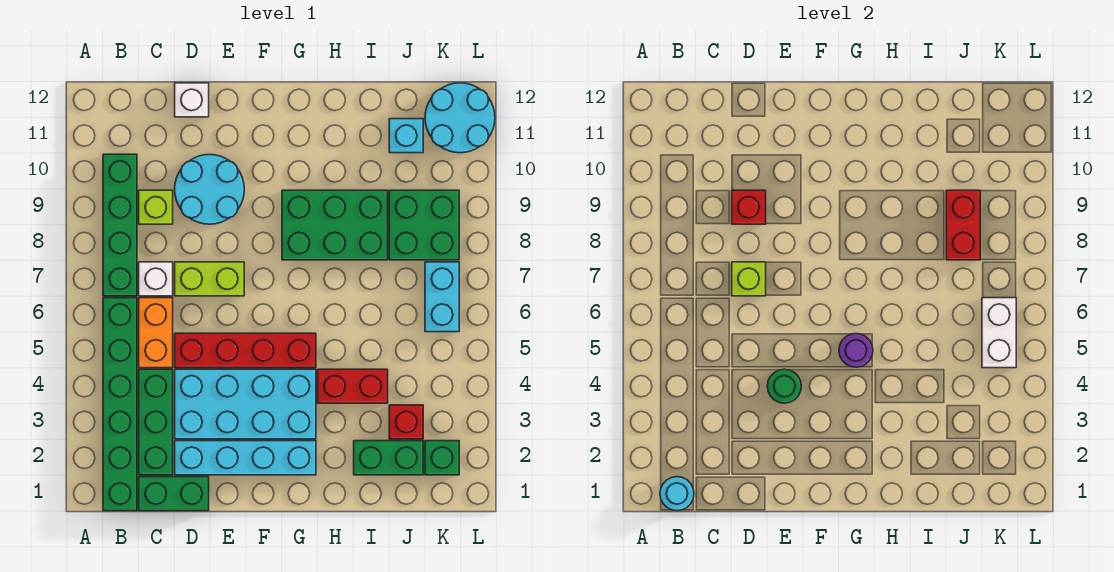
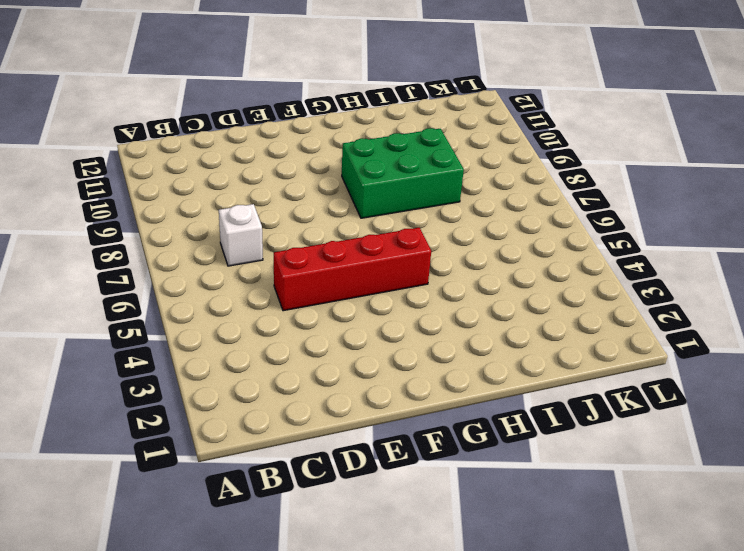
none -> green 1x6 brick [103,298,137,511]
none -> green 1x4 brick [103,154,137,296]
none -> green 1x2 brick [139,477,209,511]

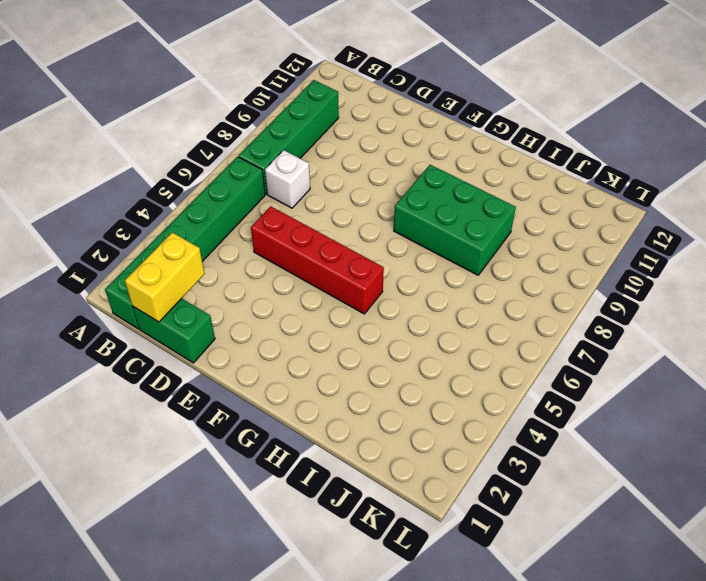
yellow 1x2 brick [125,232,205,322] -> none
none -> green 1x3 brick [139,369,173,475]
none -> orange 1x2 brick [139,298,173,368]
none -> lime 1x1 brick [139,190,173,224]

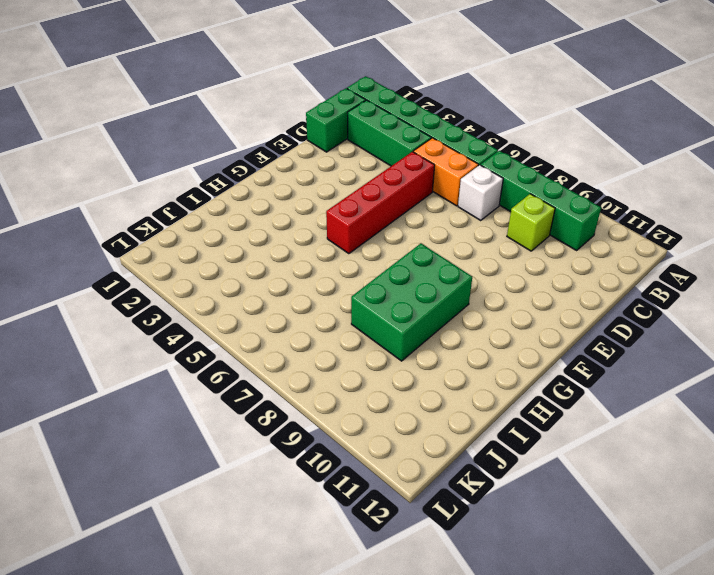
none -> cyan 1x4 brick [175,441,316,475]
none -> cyan 2x4 brick [175,369,316,439]
none -> lime 1x2 brick [175,262,244,296]

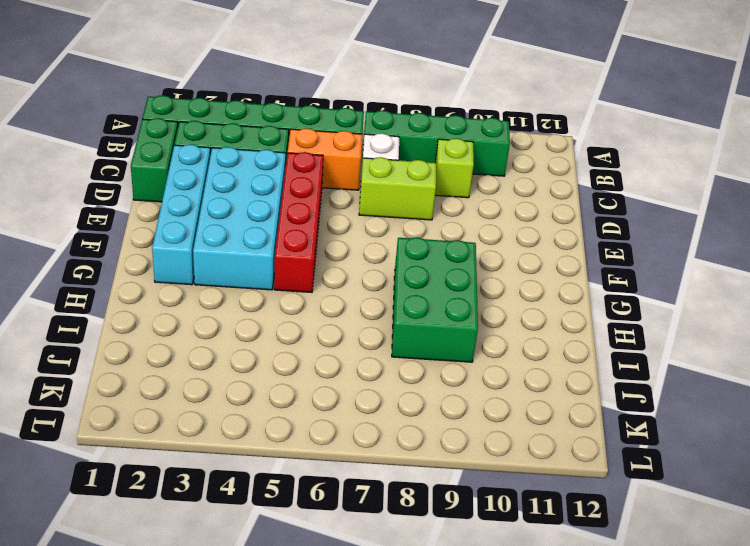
lime 1x2 brick [359,157,436,220] -> lime 1x2 brick turned to [175,262,244,296]
none -> cyan 2x2 round brick [175,154,244,224]
none -> white 1x1 brick [175,83,209,117]
none -> red 1x2 brick [318,369,388,403]

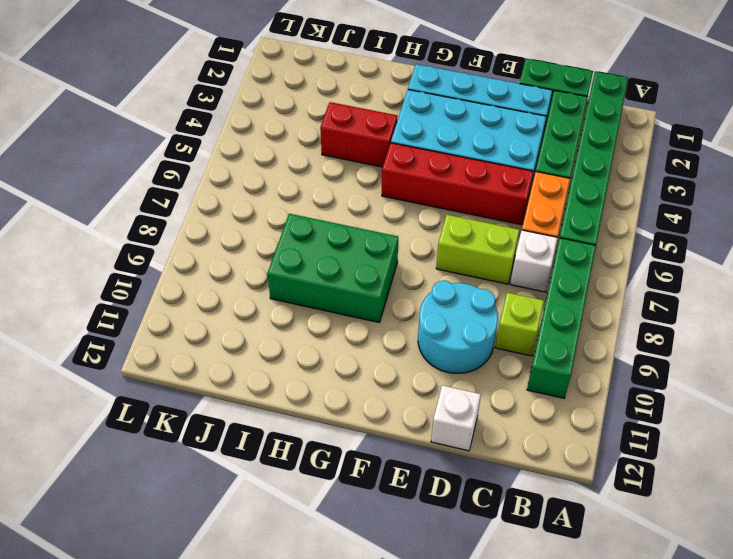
none -> green 1x2 brick [354,441,423,475]
none -> red 1x1 brick [389,405,423,439]
none -> green 2x2 brick [389,190,459,260]

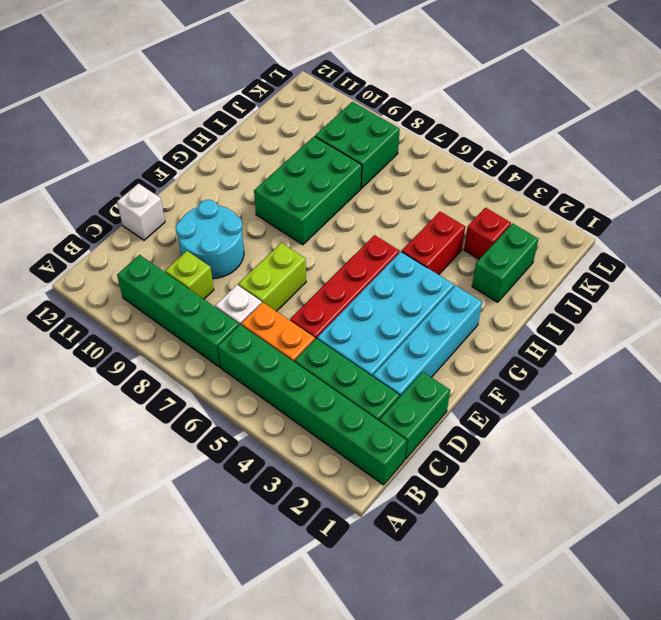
none -> cyan 1x1 brick [389,119,423,153]
none -> green 1x1 brick [425,441,459,475]
none -> cyan 1x2 brick [425,262,459,332]

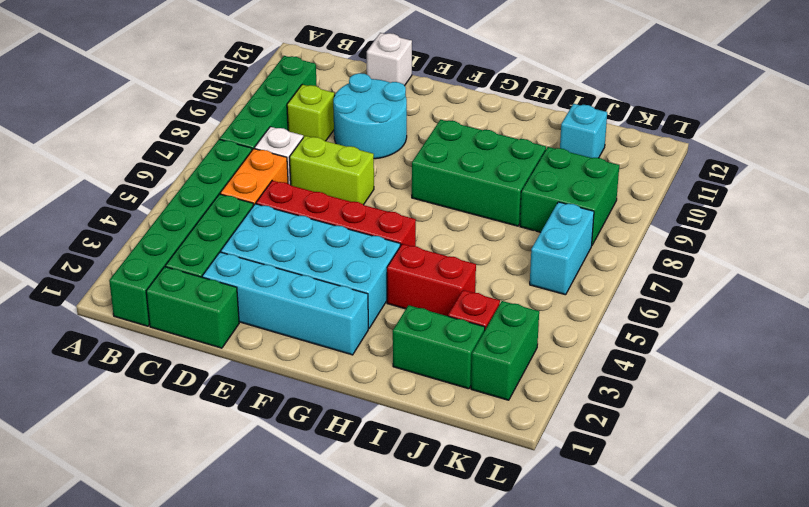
green 1x2 brick [471,301,539,400] -> green 1x1 brick [425,441,459,475]
none -> cyan 2x2 round brick [425,83,495,153]
none -> cyan 1x1 round brick [660,477,694,511]
none -> lime 1x1 brick [732,262,766,296]

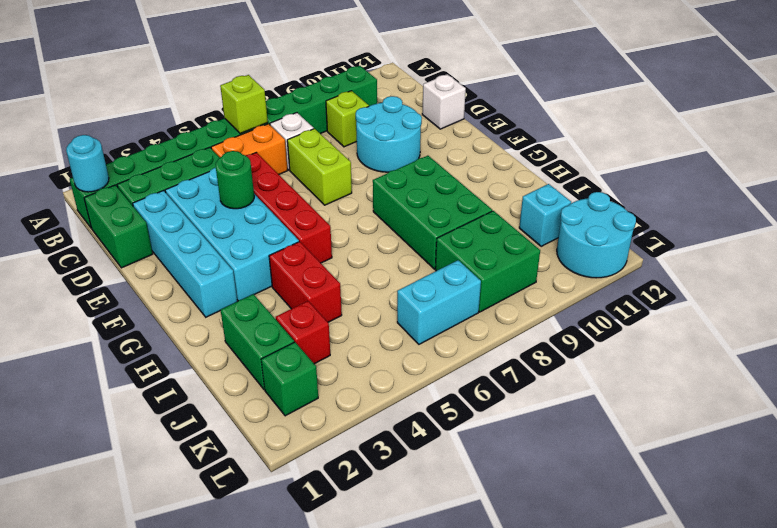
lime 1x1 brick [220,75,268,134] -> lime 1x1 brick moved to [732,262,766,296]
none -> red 1x1 brick [732,190,766,224]
none -> purple 1x1 round brick [839,334,873,367]
none -> red 1x2 brick [946,190,980,260]

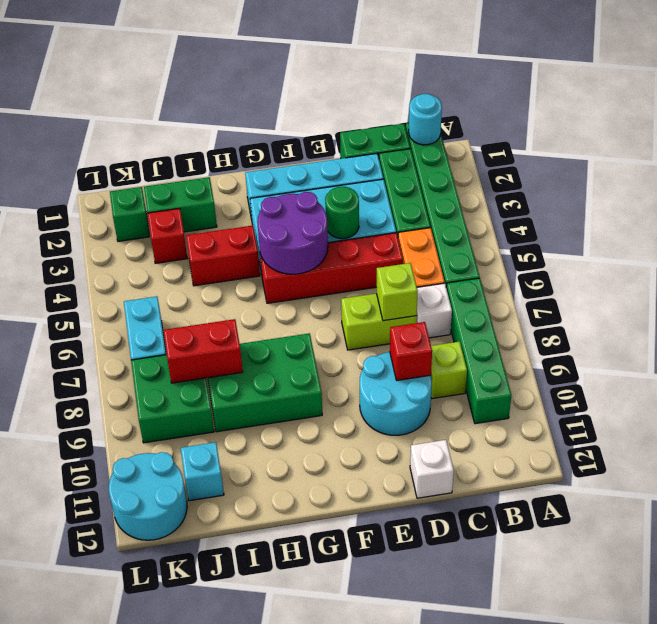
purple 2x2 round brick [257,192,328,274] -> purple 1x1 round brick [839,334,873,367]
red 1x2 brick [163,319,243,383] -> red 1x2 brick turned to [946,190,980,260]
none -> white 1x2 brick [982,298,1016,368]

